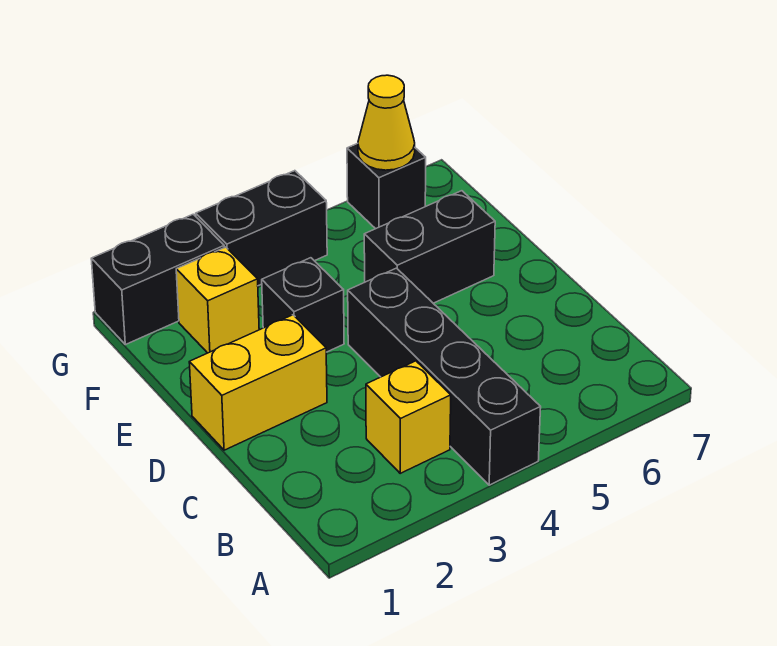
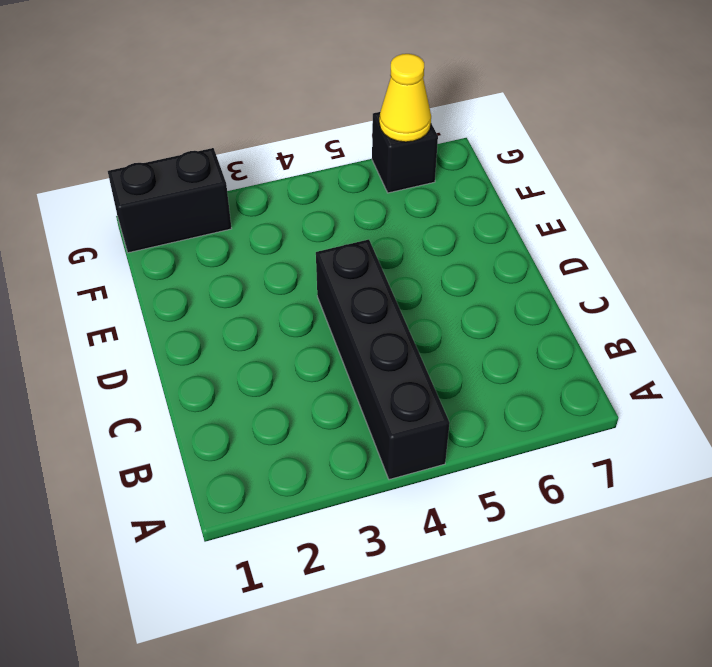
none -> yellow 1x1 brick [366,361,451,473]
none -> yellow 1x2 brick [189,315,327,450]

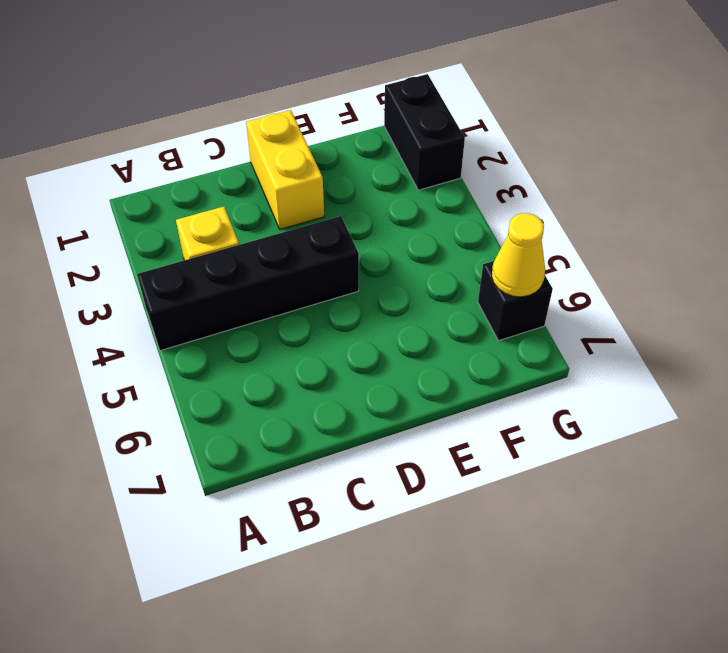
none -> black 1x1 brick [262,258,344,352]
none -> black 1x2 brick [364,191,495,303]

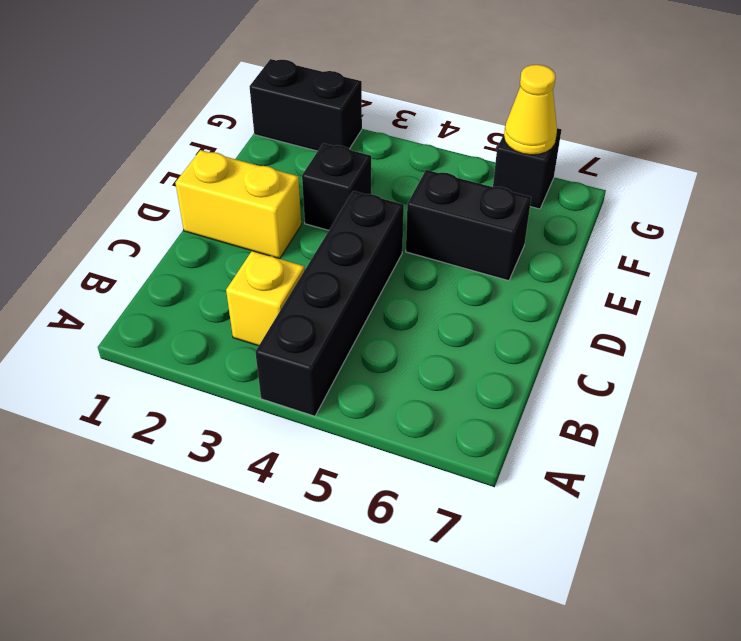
none -> yellow 1x1 brick [176,247,259,353]
none -> black 1x2 brick [196,171,327,286]

